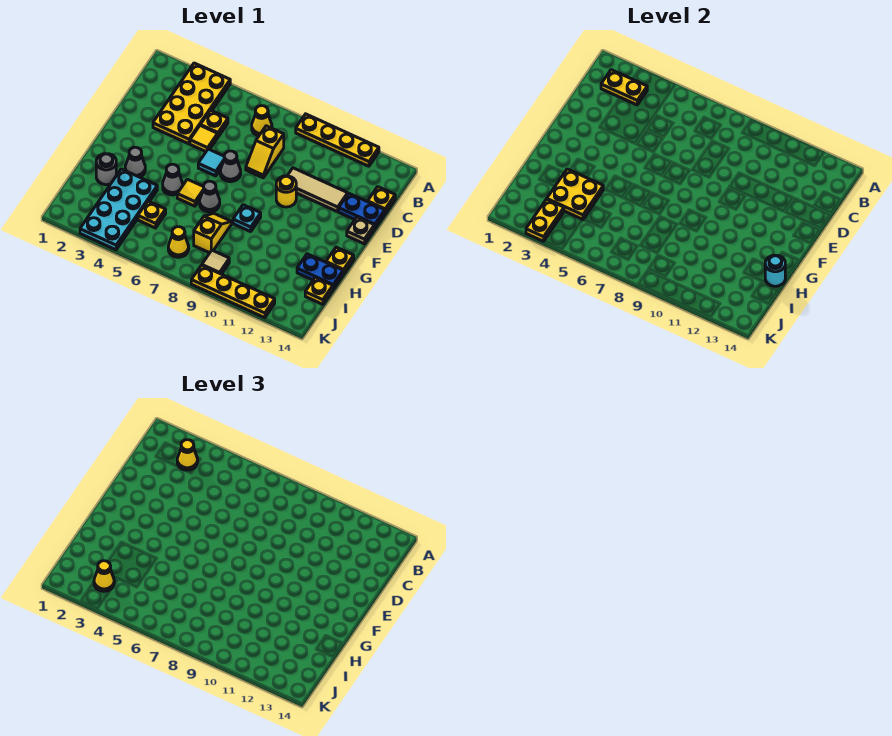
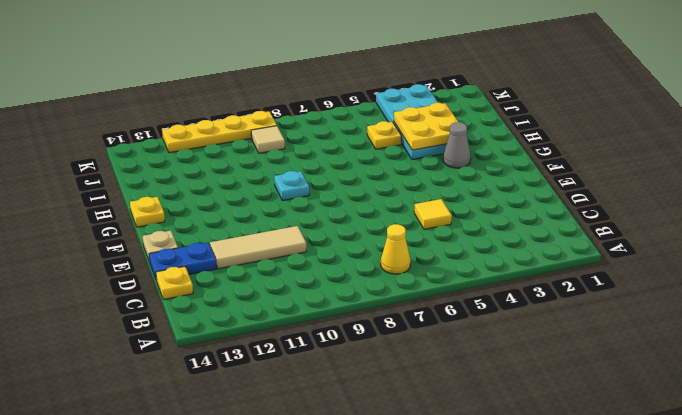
none -> yellow 2x4 plate [153,63,230,144]
none -> yellow 1x4 plate [296,114,379,166]
none -> yellow 1x1 plate [200,110,228,137]
none -> yellow 1x2 slope [246,126,284,178]

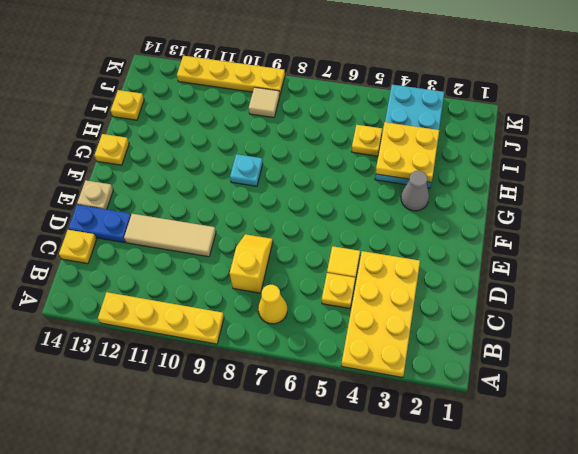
none -> cyan 1x1 tile [198,149,224,176]
none -> grey 1x1 cone [220,151,241,182]
none -> yellow 1x1 round brick [276,176,296,207]
none -> grey 1x1 cone [163,164,183,195]

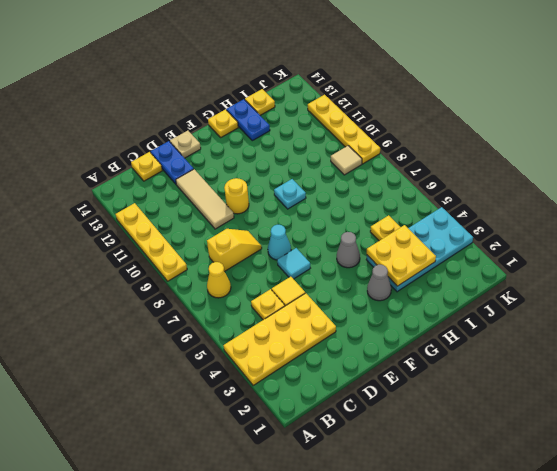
cyan 1x1 cone [268,225,291,260] -> grey 1x1 cone [220,151,241,182]
none -> yellow 1x1 tile [177,179,203,206]
none -> grey 1x1 cone [200,181,220,212]
none -> grey 1x1 round brick [96,154,116,185]
none -> yellow 1x2 slope [194,213,232,253]

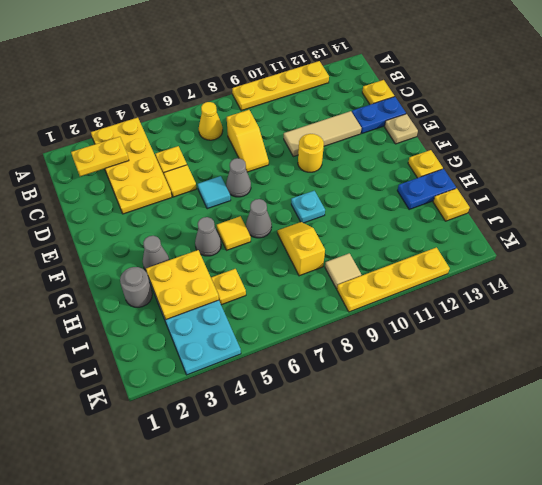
none -> yellow 1x1 cone [168,227,189,257]
none -> cyan 1x1 round brick [765,255,785,286]
none -> yellow 1x2 plate [526,199,564,241]
none -> yellow 1x1 cone [177,440,198,470]

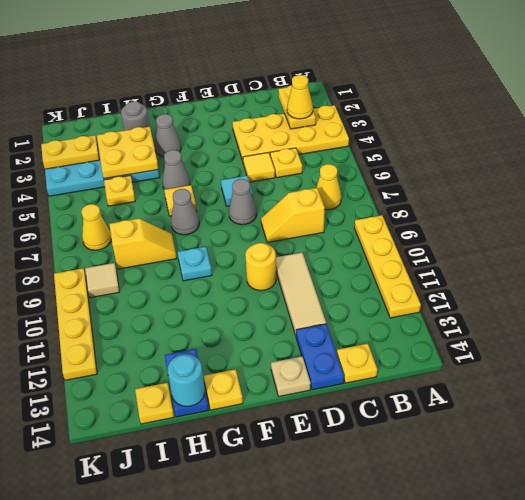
none -> yellow 1x1 cone [94,561,114,591]

